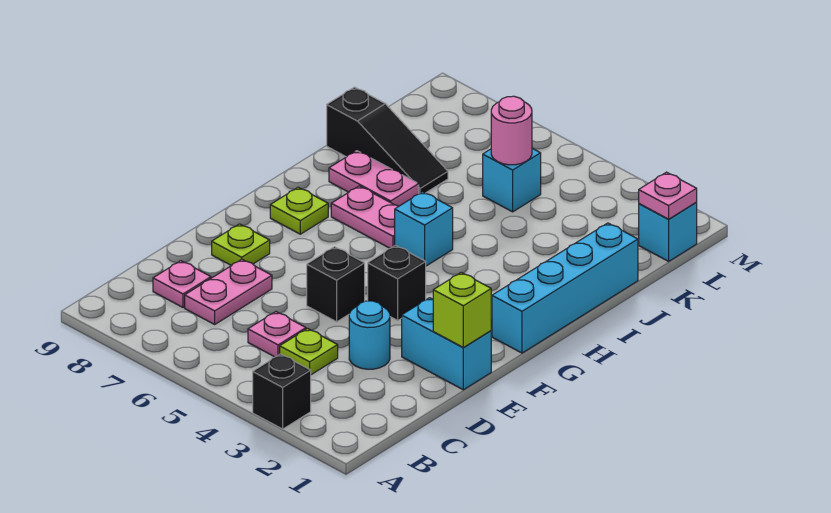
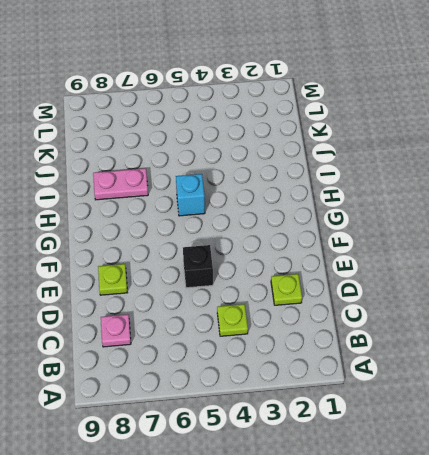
lime 1x1 plate [271,274,302,305] -> lime 1x1 plate moved to [270,187,328,234]
none -> black 1x1 brick [253,354,311,429]
none -> pink 1x1 plate [248,312,306,357]
none -> pink 1x2 plate [185,259,272,324]

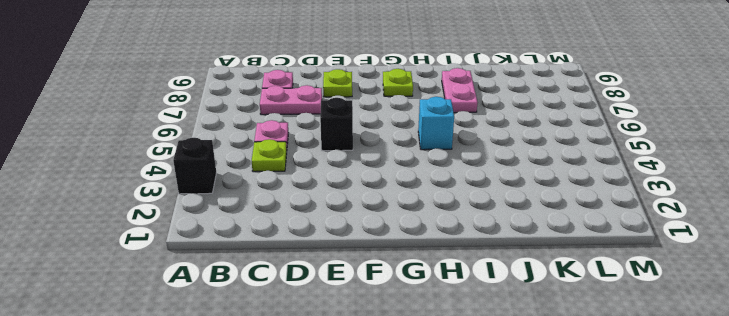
none -> cyan 1x1 round brick [349,301,390,369]
none -> cyan 1x2 brick [402,298,491,390]
none -> black 1x1 brick [368,245,426,320]

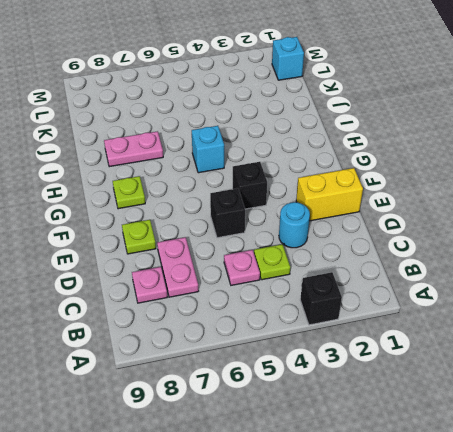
yellow 1x2 brick [296,168,363,221] -> cyan 1x2 brick [402,298,491,390]
none -> cyan 1x4 brick [492,223,638,353]
none -> pink 1x2 plate [331,186,399,248]
none -> black 1x3 slope [327,87,448,194]

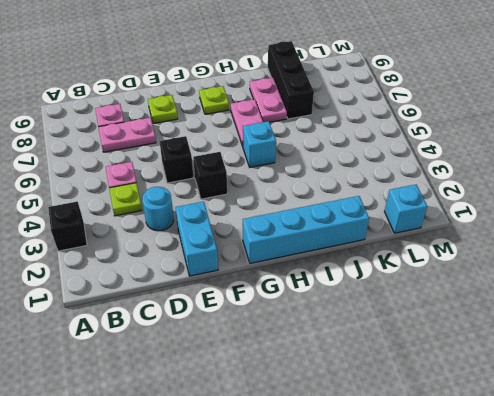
black 1x3 brick [268,41,314,119] -> black 1x3 slope [327,87,448,194]
none -> cyan 1x1 brick [483,148,541,212]
none -> lime 1x1 brick [433,272,491,347]
none -> pink 1x1 round brick [491,96,532,165]

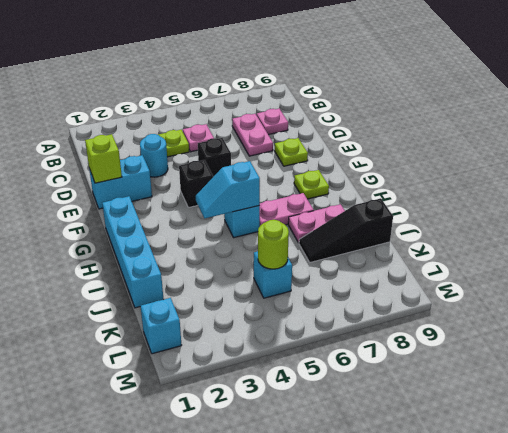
cyan 1x2 slope [196,161,260,218] -> none
lime 1x1 round brick [258,220,289,269] -> pink 1x1 round brick [491,96,532,165]
none -> black 1x1 brick [253,354,311,429]
none -> pink 1x1 plate [639,172,697,219]

